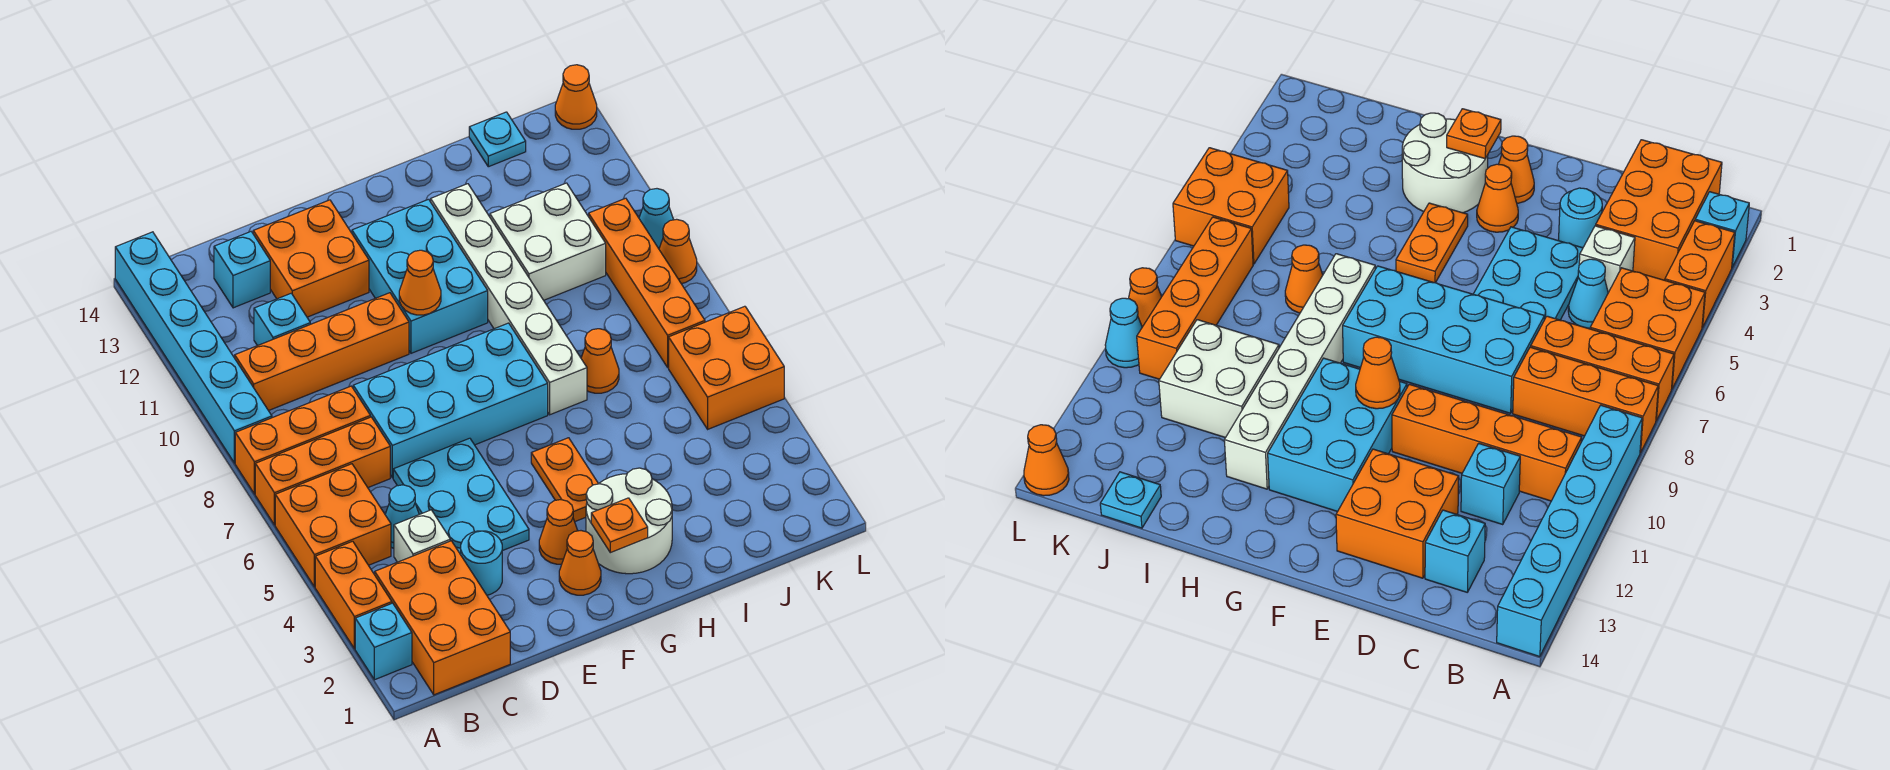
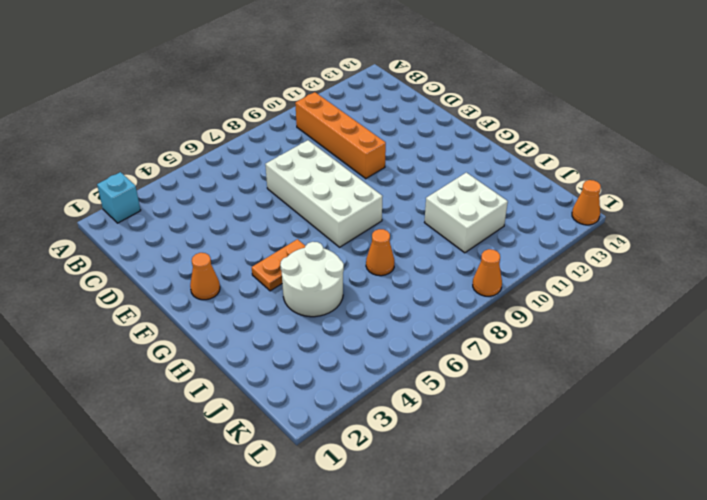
white 2x4 brick [265,140,383,247] -> cyan 2x4 brick [353,323,548,478]
white 2x2 round brick [280,242,344,317] -> white 2x2 round brick moved to [586,468,672,574]
none -> orange 1x2 brick [315,541,392,649]
none -> orange 2x2 brick [275,464,391,587]
none -> orange 1x3 brick [255,417,390,525]
none -> orange 1x3 brick [235,386,370,494]

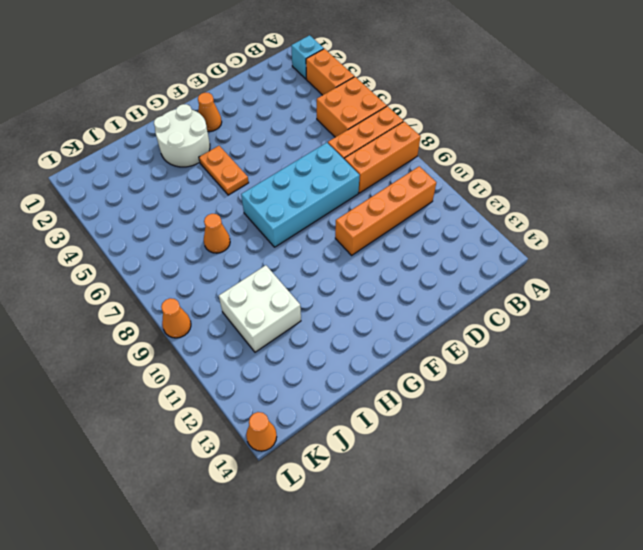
none -> cyan 1x6 brick [115,232,272,463]
none -> orange 2x3 brick [375,541,510,695]
none -> white 1x1 brick [394,510,450,562]
none -> cyan 1x1 cone [385,485,419,548]

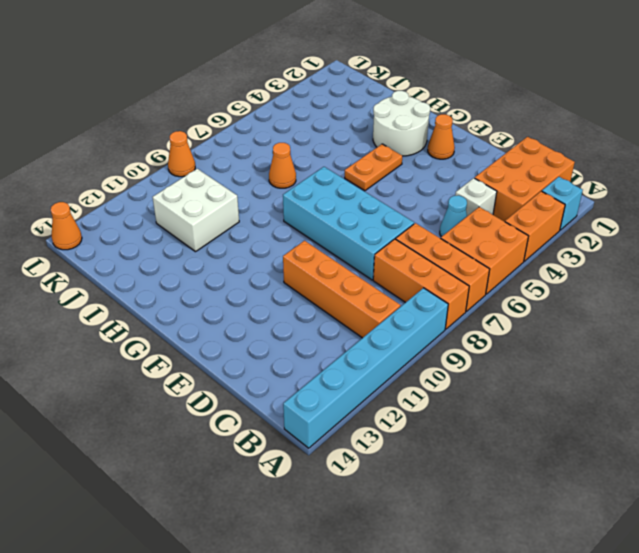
none -> cyan 1x1 brick [254,293,310,346]
none -> cyan 1x1 brick [214,232,270,308]
none -> cyan 1x1 round brick [461,531,502,595]
none -> cyan 2x3 plate [393,438,529,555]

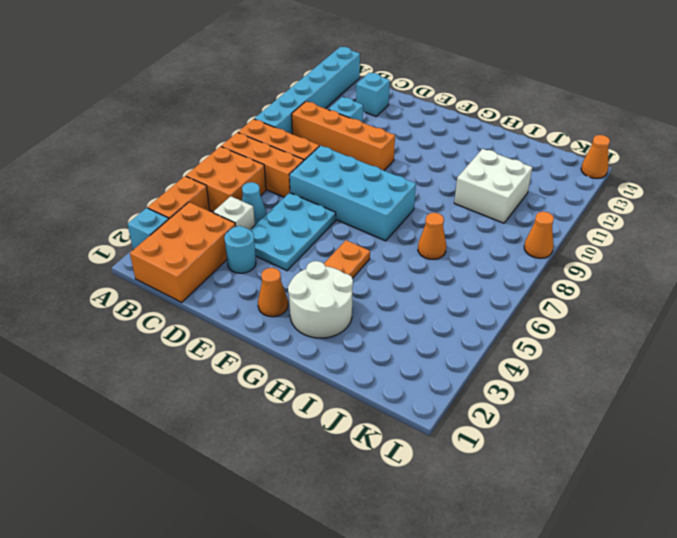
none -> orange 2x2 brick [253,200,369,317]
none -> orange 1x1 cone [539,500,578,564]
none -> cyan 2x3 brick [352,199,488,353]
none -> white 1x6 brick [431,184,587,415]

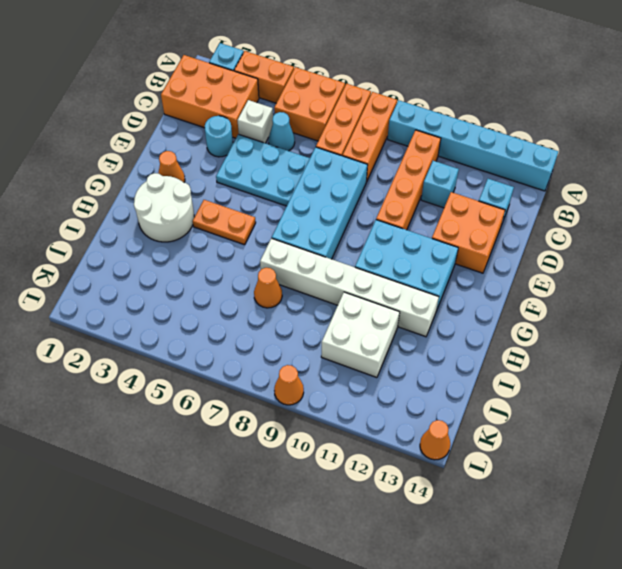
none -> orange 1x1 cone [539,500,578,564]
none -> cyan 1x1 plate [469,112,526,167]
none -> orange 2x2 brick [669,306,784,429]
none -> orange 1x4 brick [589,198,705,367]

